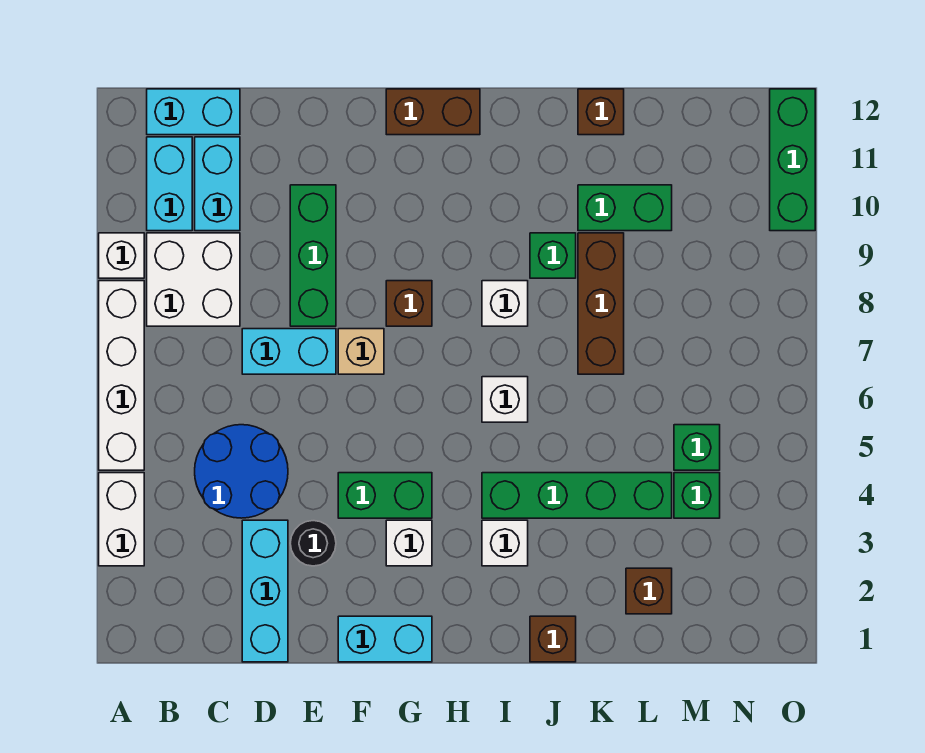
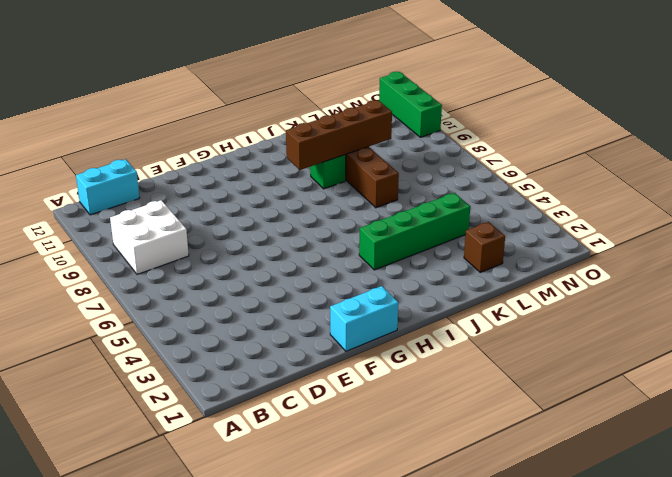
brown 1x4 brick [286,100,392,170] -> none
none -> white 1x2 brick [99,473,144,566]
none -> white 1x4 brick [99,281,144,470]
none -> white 1x1 brick [99,233,144,278]
none -> cyan 1x2 brick [147,137,192,231]

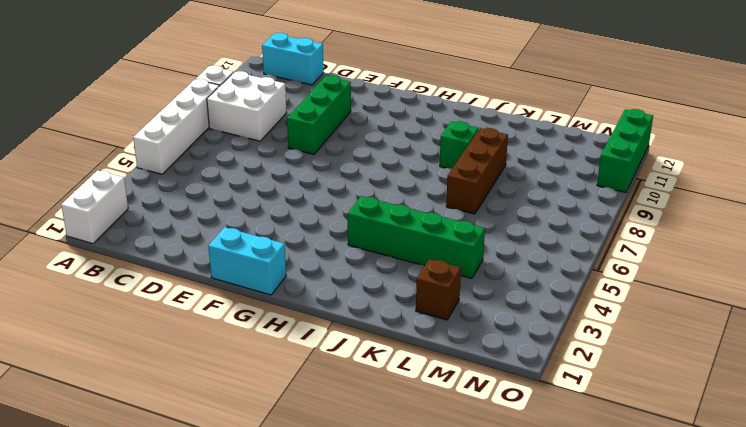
white 1x2 brick [61,170,128,244] -> white 1x2 brick moved to [99,473,144,566]
none -> cyan 1x2 brick [147,137,192,231]
none -> blue 2x2 round brick [195,425,288,518]
none -> cyan 1x2 brick [195,137,240,231]
none -> cyan 1x3 brick [242,520,288,662]

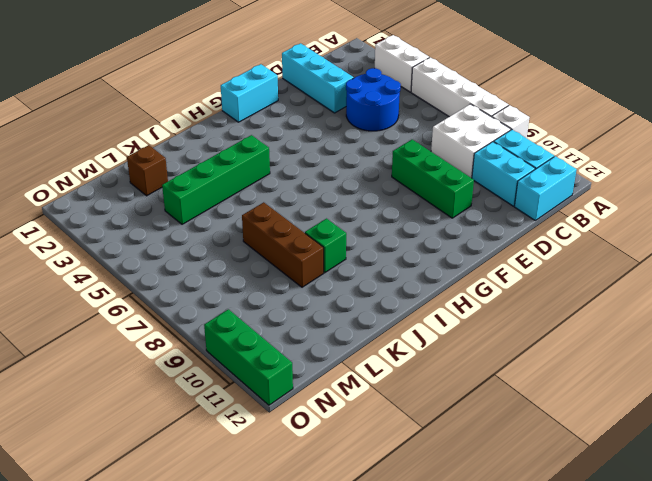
none -> cyan 1x2 brick [242,329,336,374]
none -> black 1x1 round brick [290,521,336,566]
none -> green 1x2 brick [338,473,432,518]
none -> tan 1x1 brick [338,329,384,374]

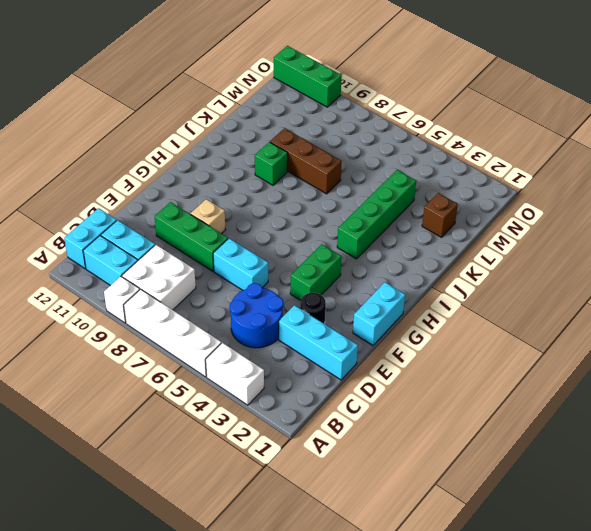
cyan 1x2 brick [213,238,268,290] -> cyan 1x2 brick turned to [242,329,336,374]
tan 1x1 brick [191,199,225,234] -> tan 1x1 brick moved to [338,329,384,374]
none -> white 1x1 brick [386,520,432,566]
none -> brown 1x1 brick [386,281,432,326]
none -> brown 1x2 brick [386,89,480,135]
none -> white 1x1 brick [482,520,528,566]

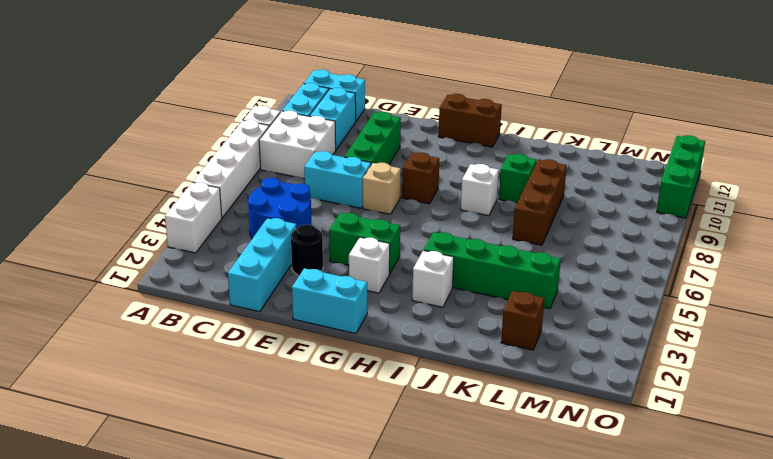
none -> white 1x1 brick [482,377,528,422]
none -> brown 1x1 brick [530,616,576,662]
none -> green 1x2 brick [578,185,672,231]
none -> brown 1x1 brick [578,89,624,135]

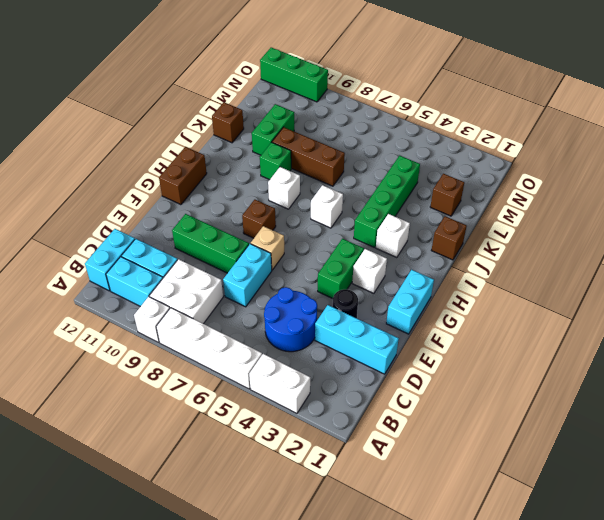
none -> green 1x1 brick [674,473,720,518]
none -> green 1x1 brick [674,425,720,470]

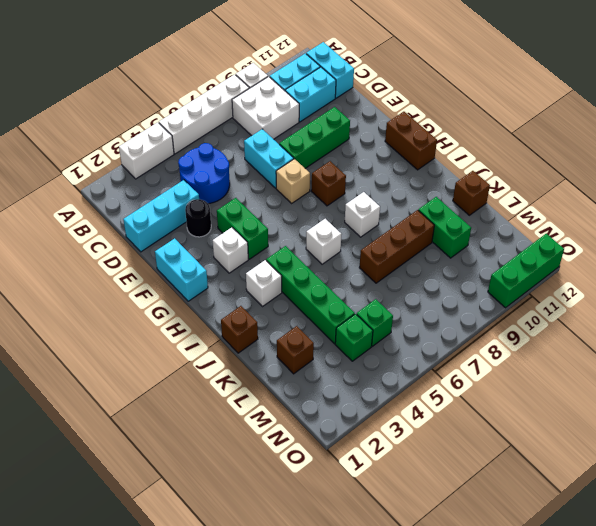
none -> green 1x1 brick [530,233,576,278]

